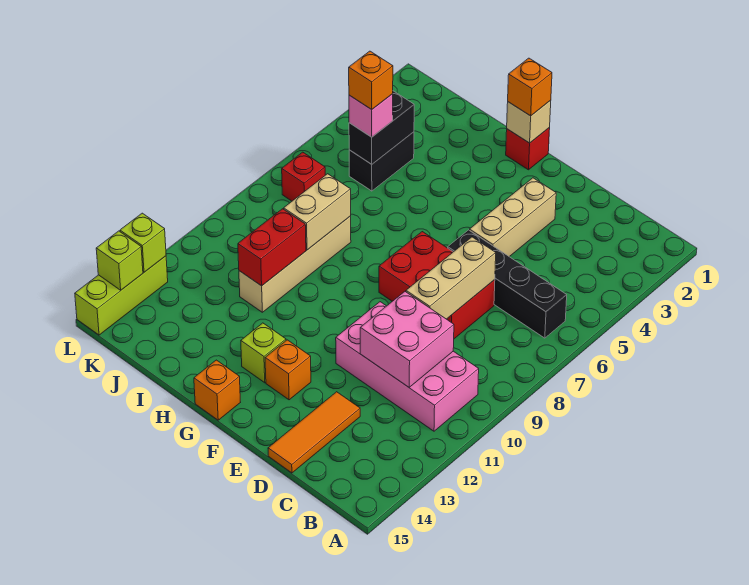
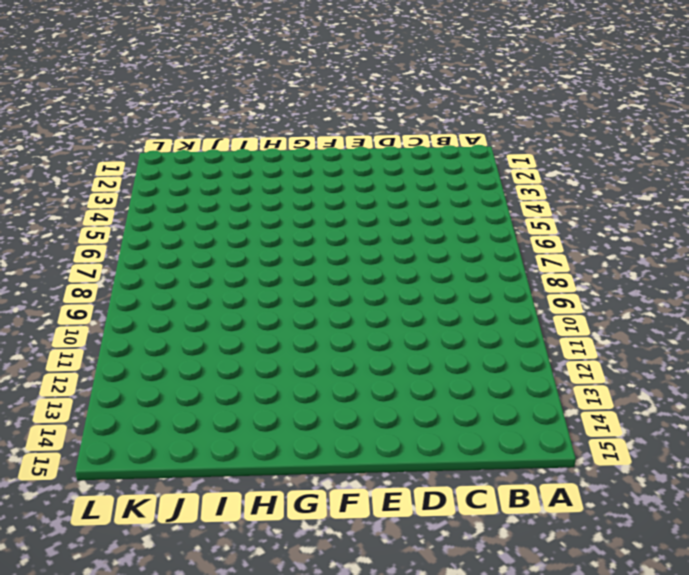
none -> black 1x4 brick [448,230,567,338]
none -> pink 2x4 brick [336,302,479,431]
none -> red 2x3 brick [379,232,495,339]

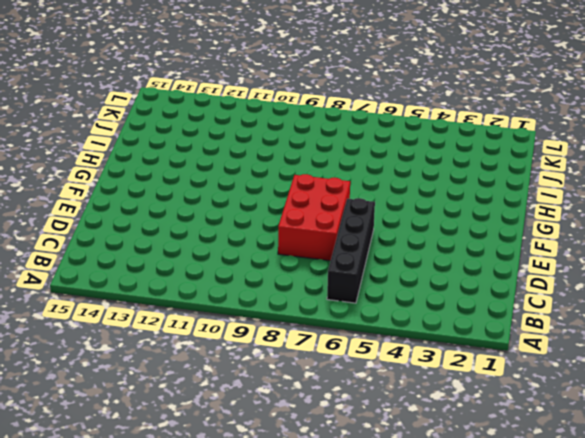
none -> pink 2x4 brick [336,302,479,431]
none -> orange 1x3 tile [268,392,360,473]
none -> tan 1x3 brick [470,178,556,257]

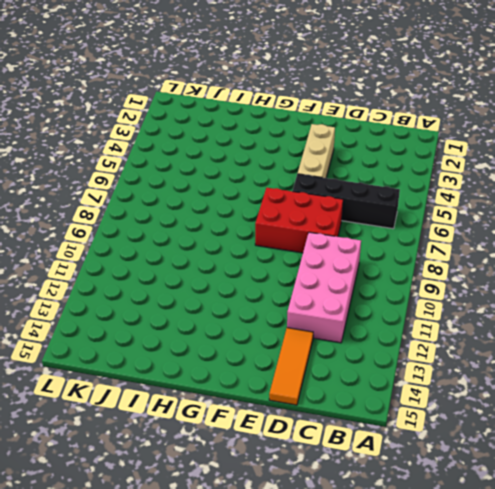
pink 2x4 brick [287,232,361,343] -> pink 2x4 brick turned to [336,302,479,431]
none -> orange 1x1 brick [265,340,311,400]
none -> red 1x1 brick [506,127,550,170]
none -> lime 1x1 brick [241,323,286,383]

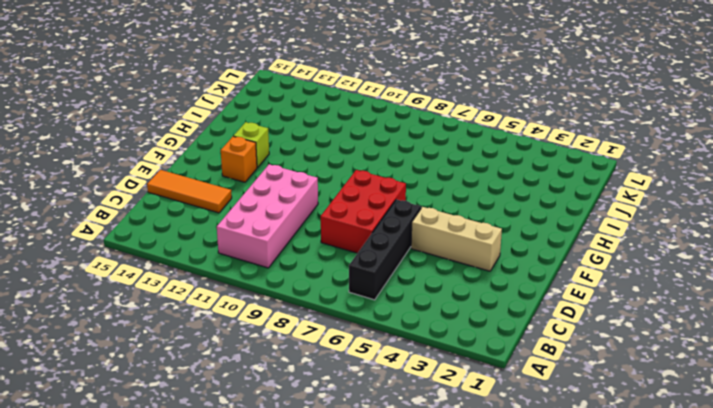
none -> red 1x1 brick [506,127,550,170]
none -> orange 1x1 brick [194,360,240,420]
none -> tan 1x4 brick [239,216,351,312]

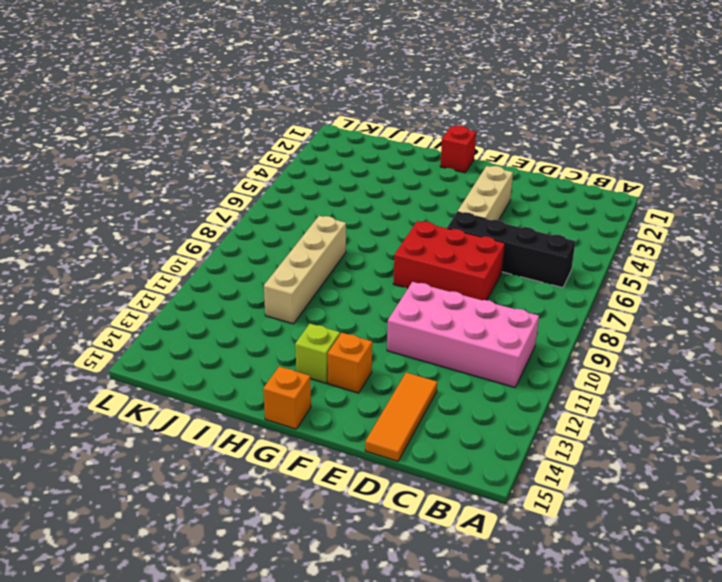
none -> black 1x2 brick [349,132,414,191]
none -> red 1x1 brick [282,152,325,201]
none -> lime 1x3 brick [75,256,168,335]

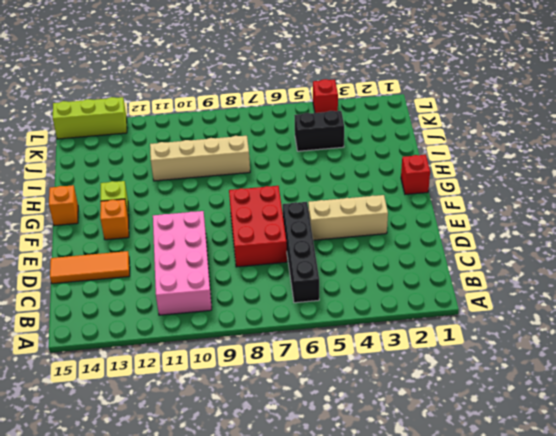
red 1x1 brick [313,79,338,113] -> red 1x1 brick moved to [282,152,325,201]
none -> pink 2x2 brick [360,292,454,387]
none -> tan 1x3 brick [406,237,496,319]
none -> tan 1x1 brick [507,100,551,143]

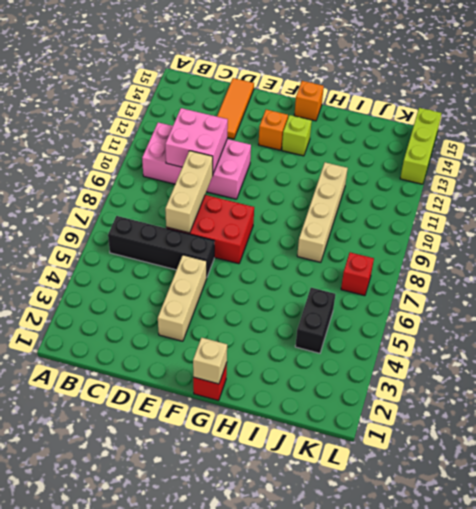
none -> tan 1x2 brick [284,174,351,250]
none -> red 1x2 brick [238,209,306,286]
none -> black 1x2 brick [349,91,414,164]

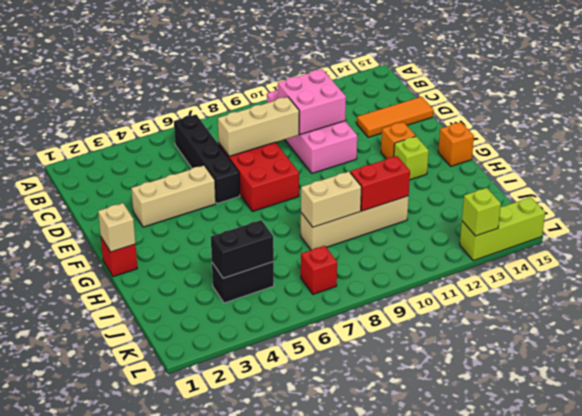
none -> lime 1x1 brick [96,231,143,290]
none -> orange 1x1 brick [508,58,552,116]
none -> pink 1x1 brick [349,94,393,137]

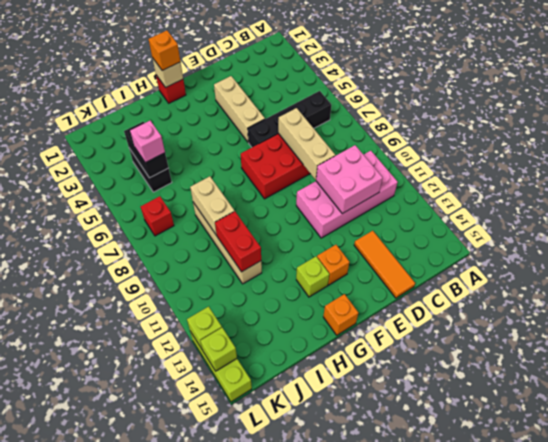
none -> orange 1x1 brick [349,51,393,110]

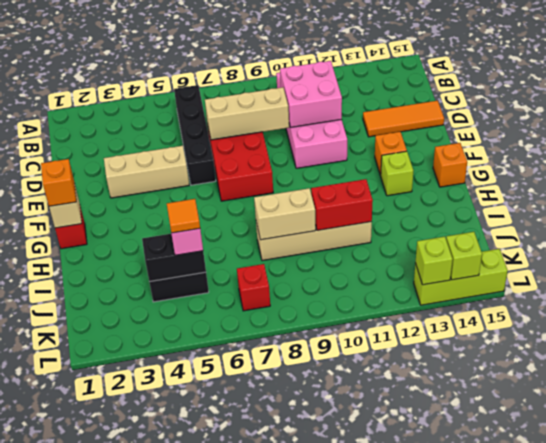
orange 1x1 tile [167,199,200,233] -> orange 1x1 brick [349,51,393,110]

